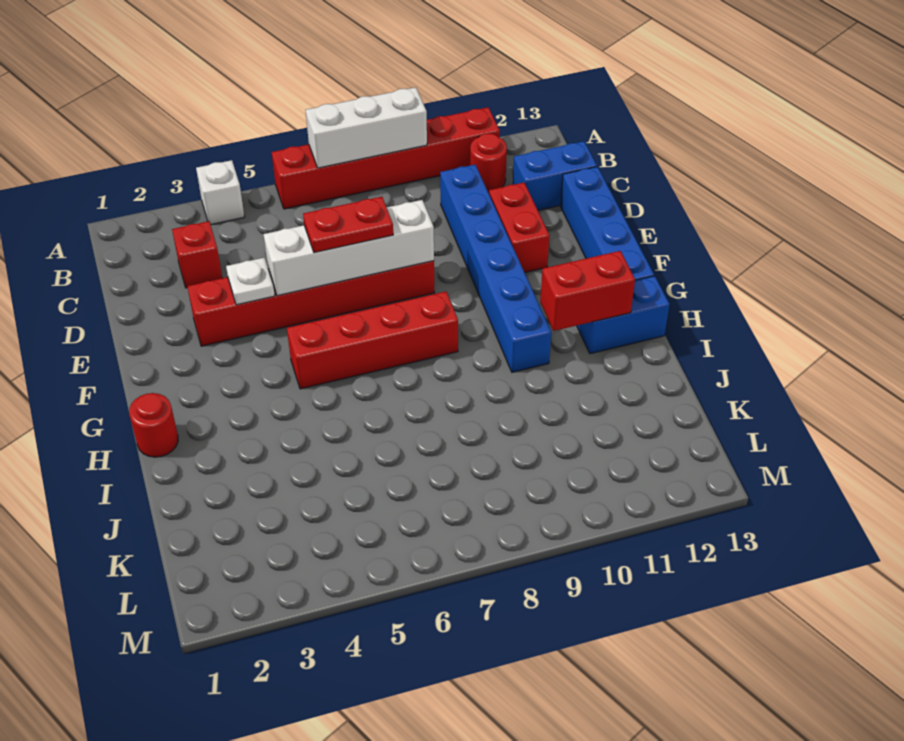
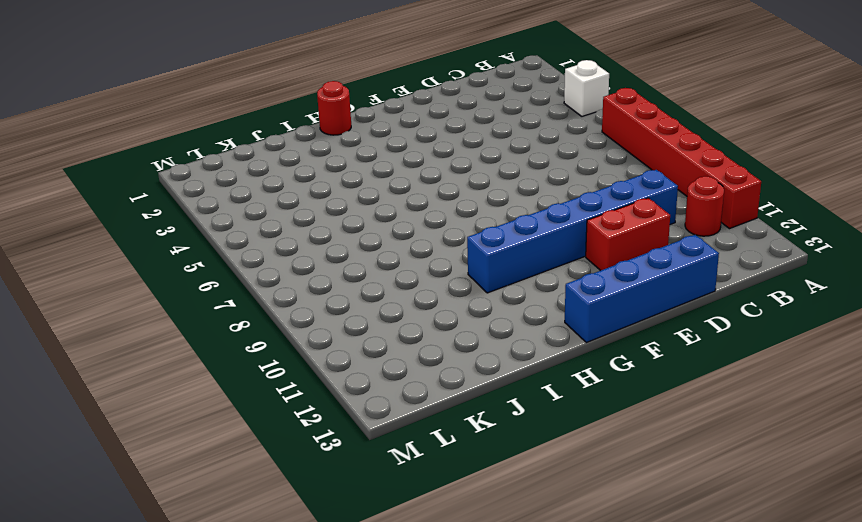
none -> red 1x1 brick [172,221,222,288]
none -> blue 1x2 brick [513,141,597,210]
none -> red 1x6 brick [187,261,434,346]

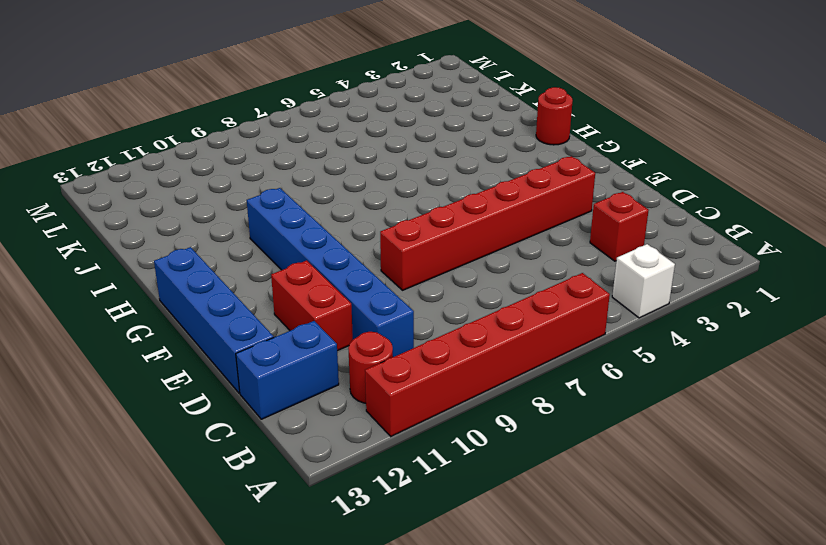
none -> red 1x4 brick [287,292,458,389]
none -> blue 1x2 brick [577,276,670,354]
none -> white 1x3 brick [306,87,427,168]

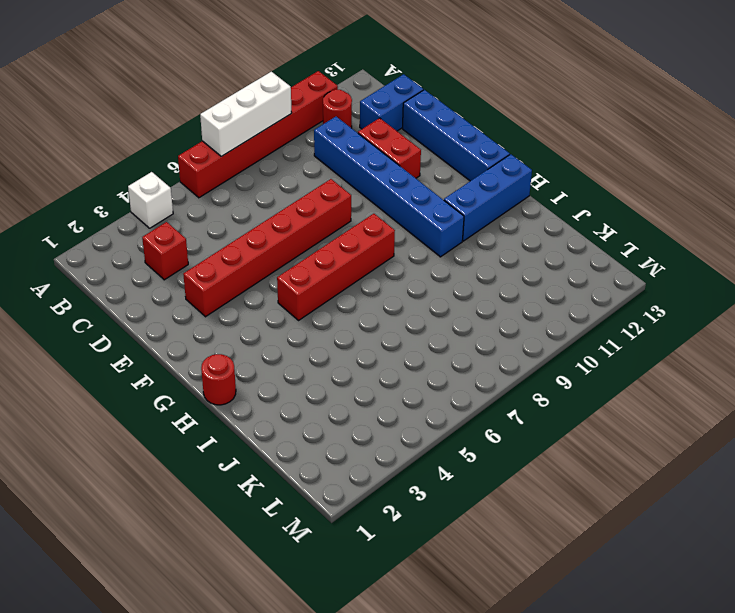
blue 1x3 brick [444,154,532,241] -> blue 1x2 brick [577,276,670,354]
none -> white 1x1 plate [226,258,275,305]
none -> white 1x4 brick [263,200,434,296]
none -> red 1x2 brick [540,251,635,331]

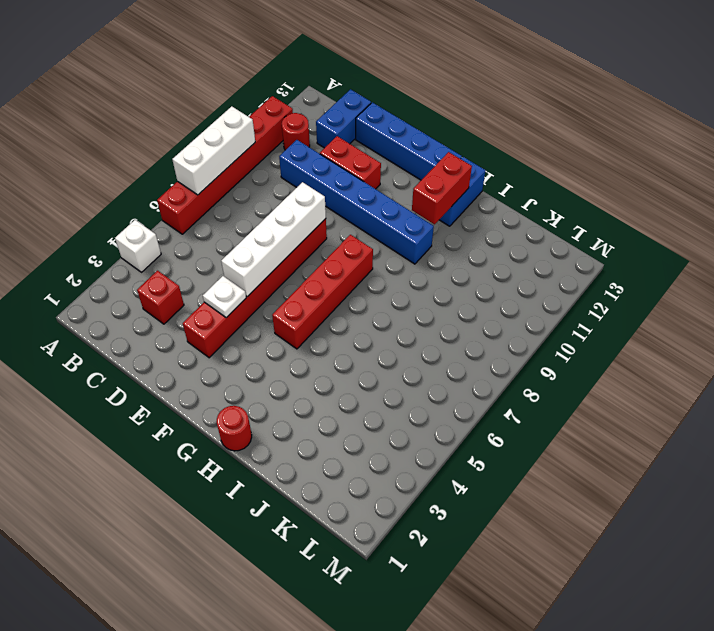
none -> red 1x2 plate [303,197,393,253]

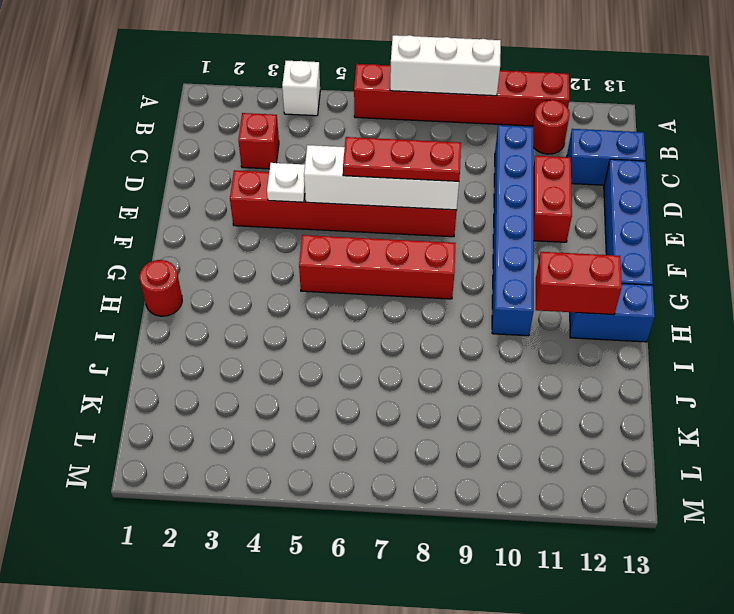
red 1x3 plate [343,137,461,181] -> red 1x2 plate [303,197,393,253]

